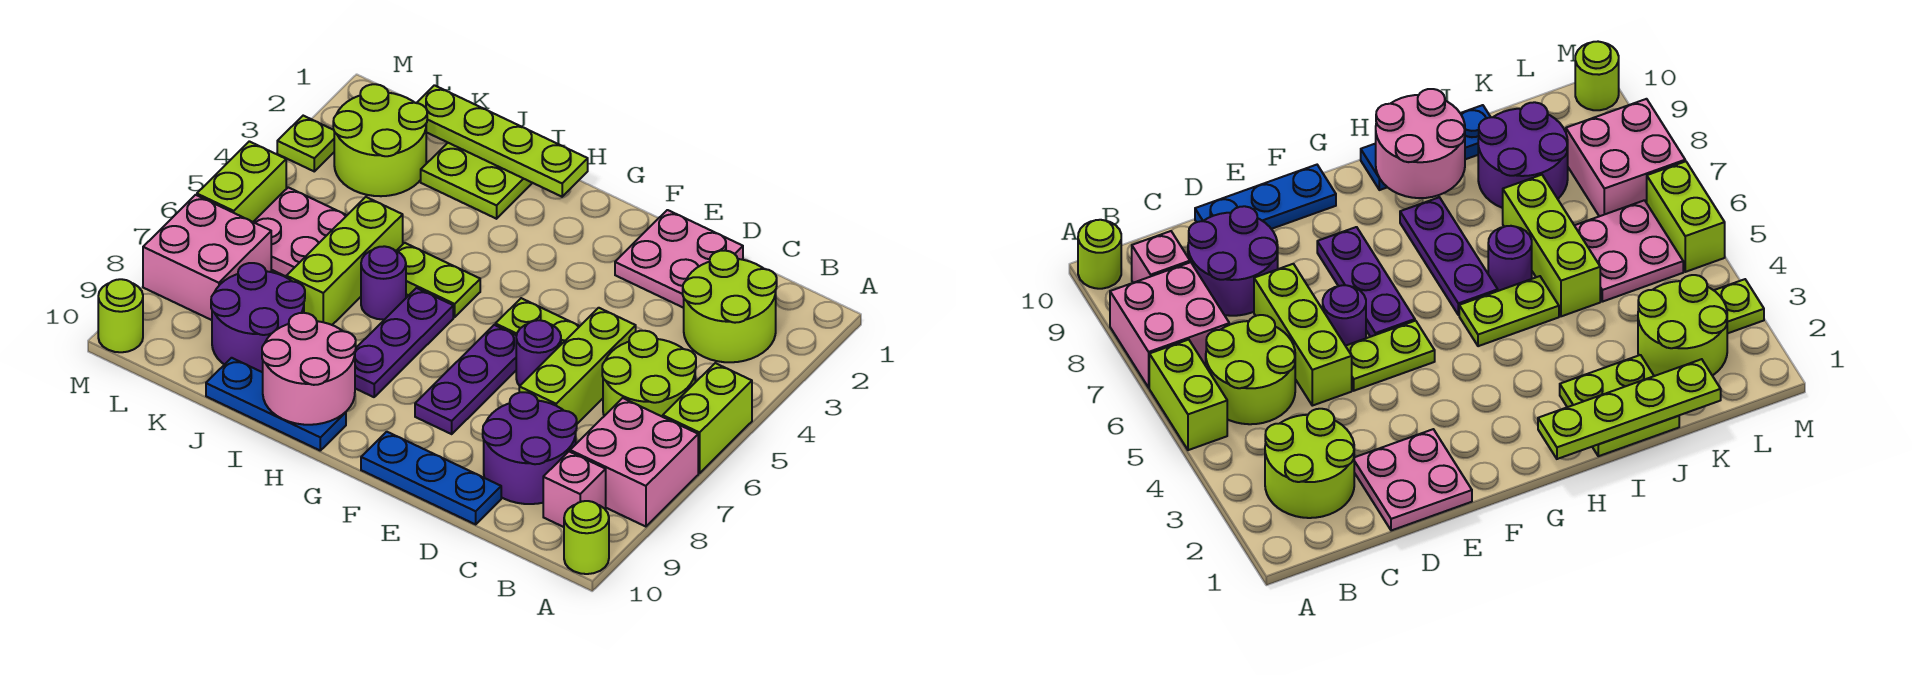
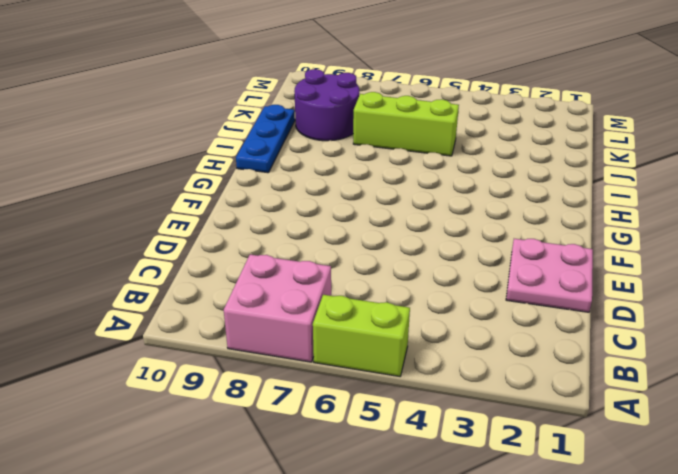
none -> lime 1x1 round brick [564,501,609,574]
none -> lime 2x2 round brick [683,251,777,362]
none -> lime 2x2 round brick [602,331,696,417]

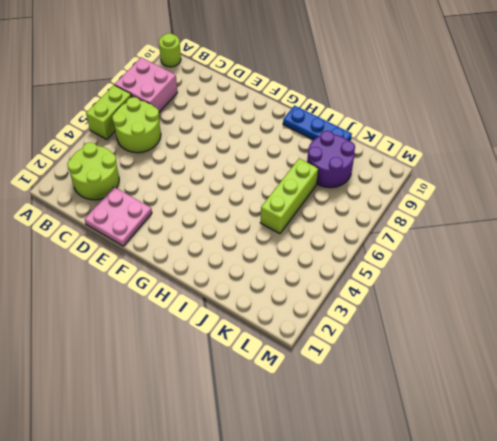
none -> pink 1x1 brick [543,452,606,527]
none -> purple 2x2 round brick [483,392,577,504]
none -> lime 1x3 brick [519,308,636,424]

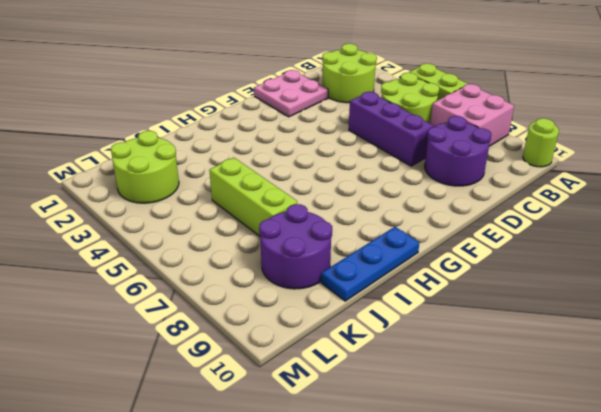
purple 1x3 brick [349,92,434,166] -> lime 1x3 brick [519,308,636,424]
none -> pink 1x1 brick [543,452,606,527]
none -> blue 1x3 plate [361,432,501,524]
none -> lime 1x2 plate [495,298,580,344]

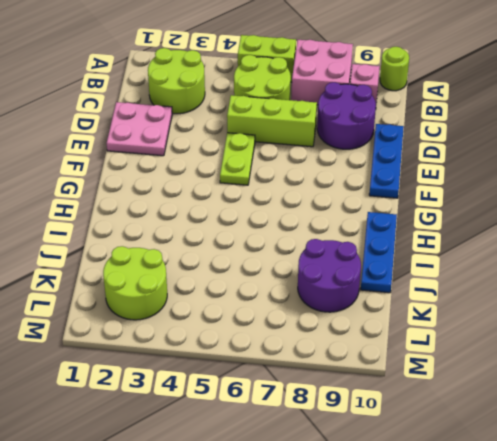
none -> purple 1x1 round brick [516,320,561,386]
none -> purple 1x3 plate [415,325,517,434]
none -> lime 1x2 plate [397,243,480,317]

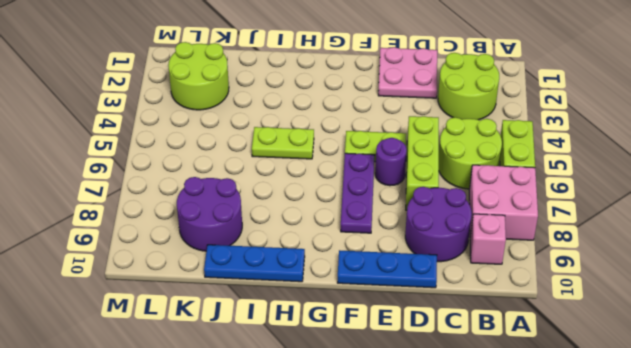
none -> lime 1x1 round brick [564,501,609,574]
none -> purple 1x3 plate [355,288,453,397]
none -> lime 2x2 plate [421,143,532,219]

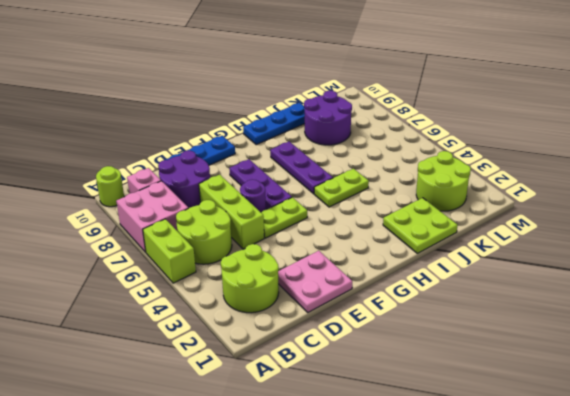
none -> purple 1x1 round brick [361,246,406,320]
none -> lime 1x3 brick [286,197,403,325]
none -> pink 2x2 plate [254,187,347,276]

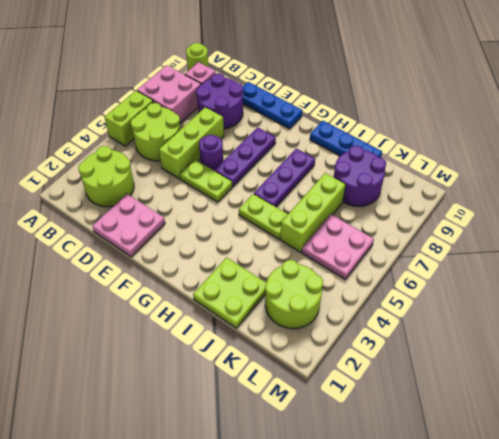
none -> purple 1x1 round brick [361,246,406,320]
none -> pink 2x2 brick [143,195,271,320]
none -> lime 1x1 plate [277,116,334,171]

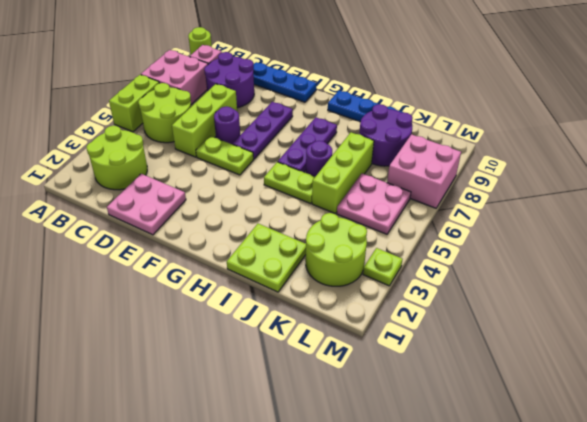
none -> lime 1x2 brick [197,141,286,222]
none -> lime 1x1 round brick [98,279,143,352]
none -> lime 1x4 plate [417,85,588,197]

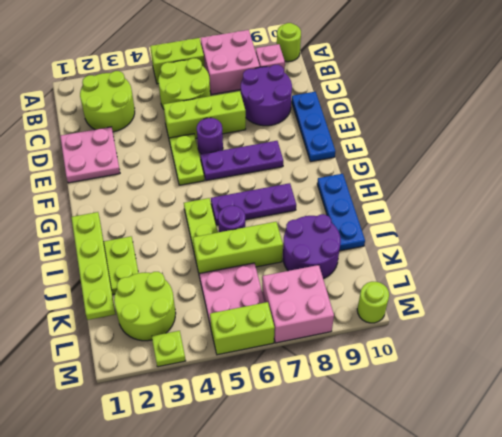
none -> pink 2x2 round brick [262,313,356,425]

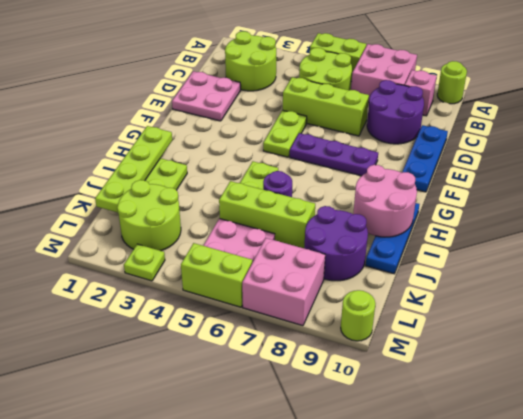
none -> purple 1x1 round brick [516,320,561,386]
none -> purple 1x3 plate [355,288,453,397]

